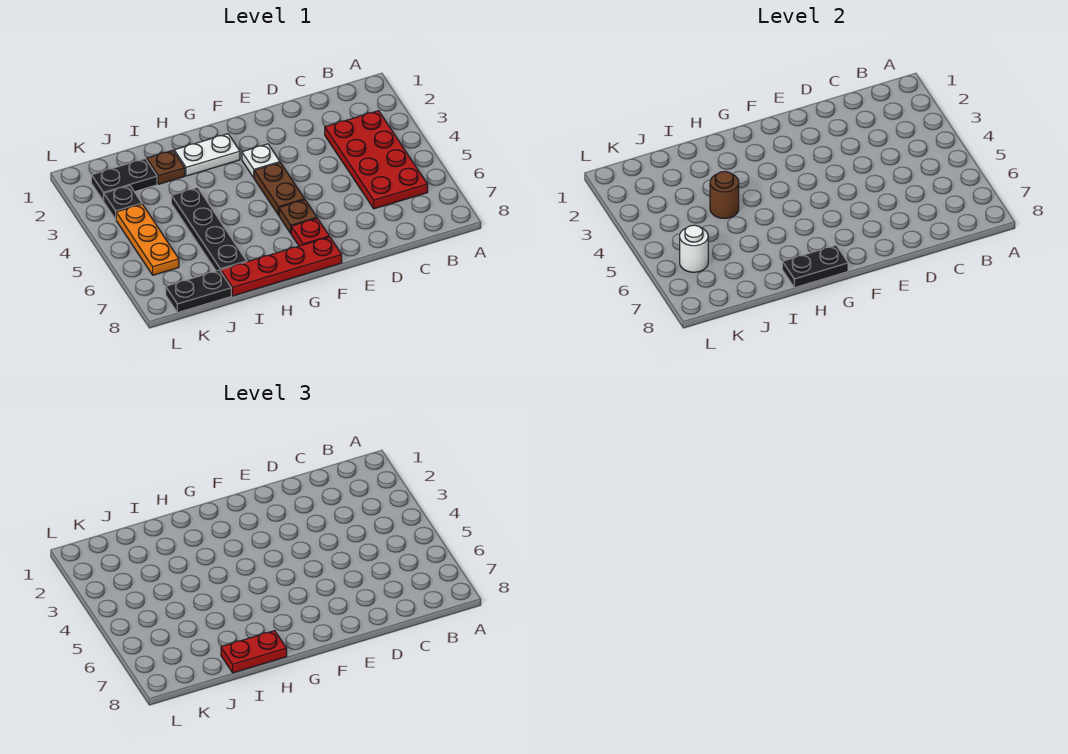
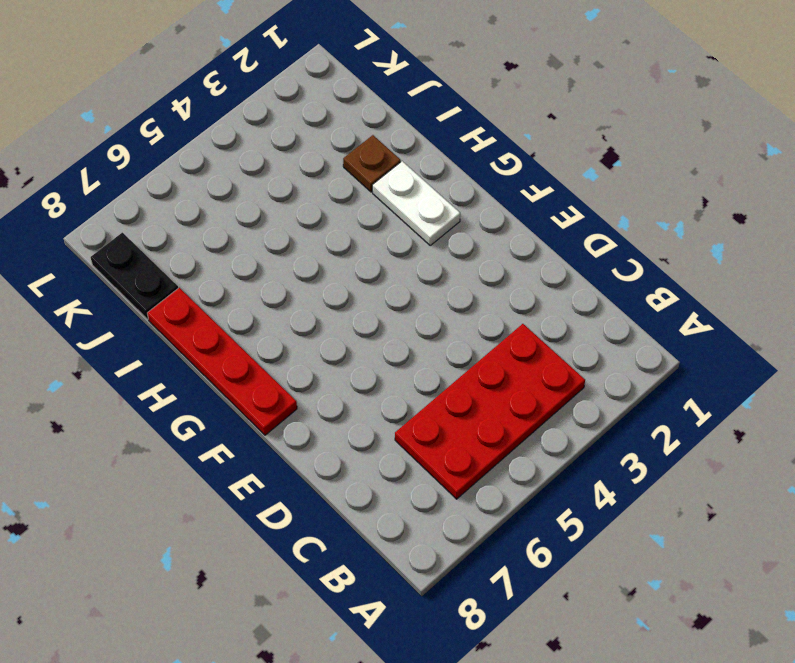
none -> white 1x1 plate [242,144,280,178]
none -> brown 1x2 plate [254,163,305,215]
none -> brown 1x1 plate [279,200,317,233]

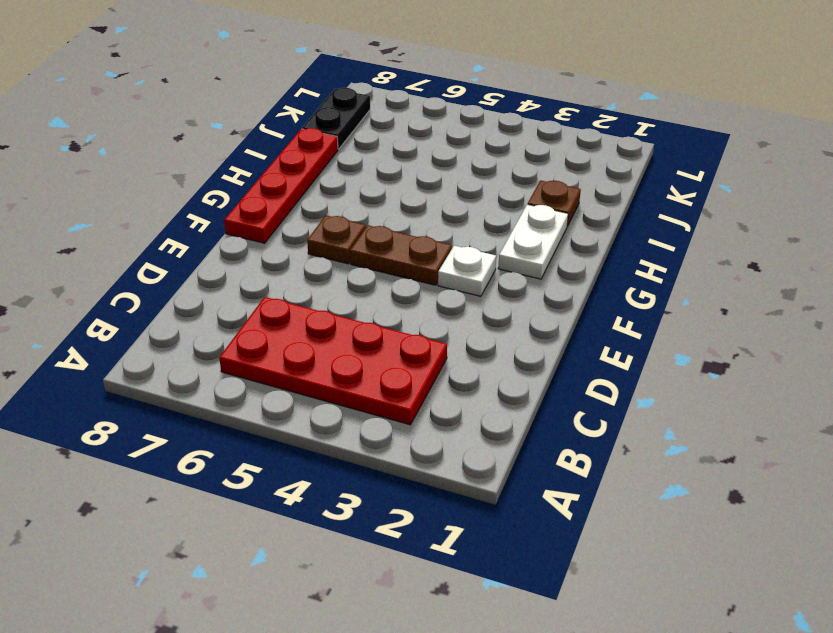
none -> red 1x1 plate [291,218,329,246]
none -> black 1x4 plate [171,188,247,272]
none -> black 1x2 plate [91,159,157,201]

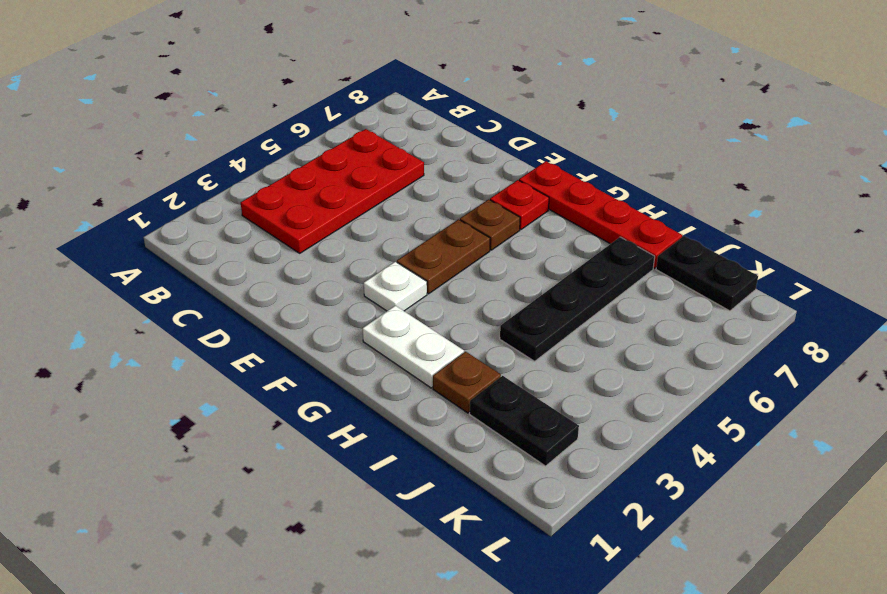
none -> black 1x1 plate [104,186,142,219]
none -> orange 1x3 plate [116,204,179,275]
none -> black 1x2 plate [782,245,848,288]

